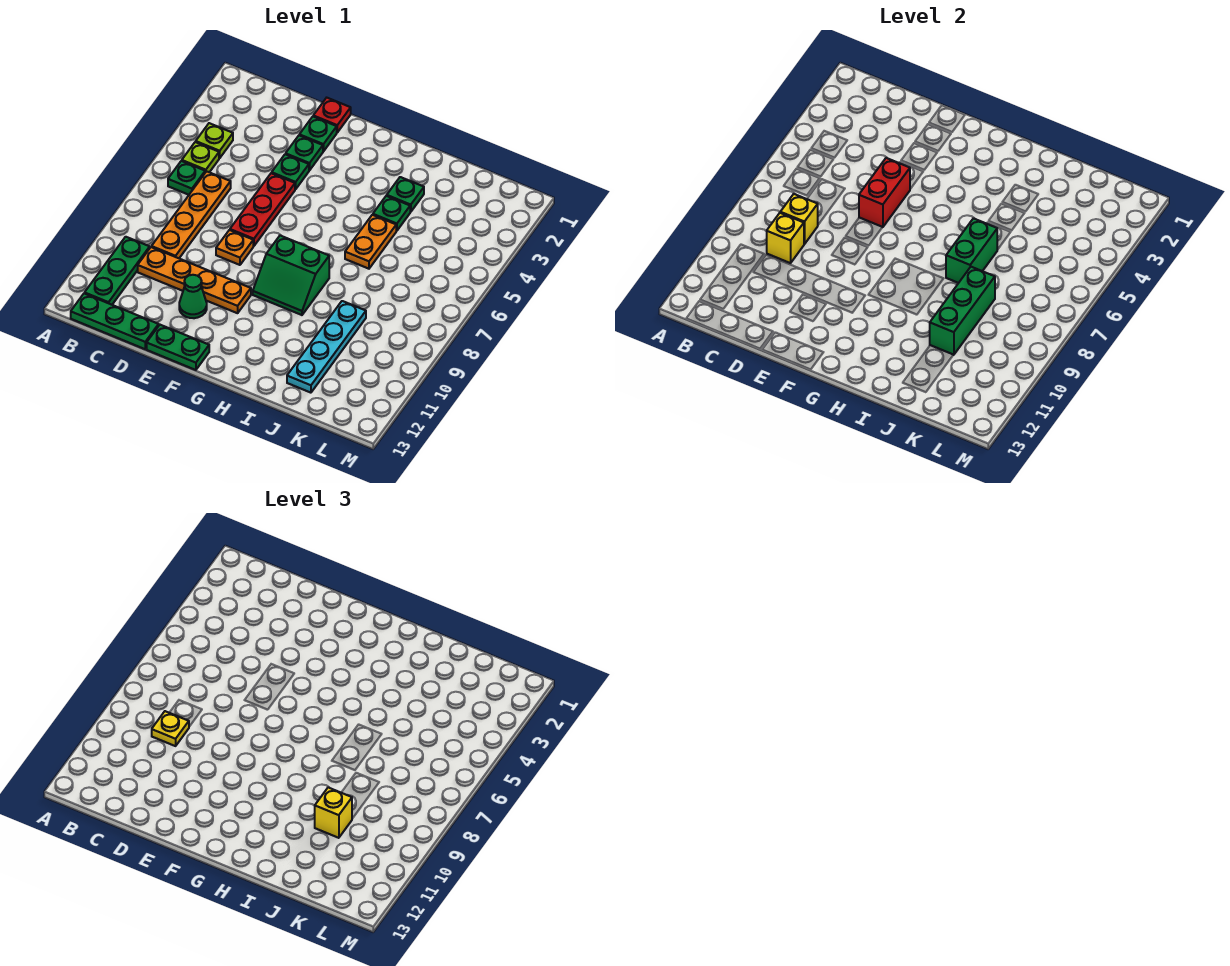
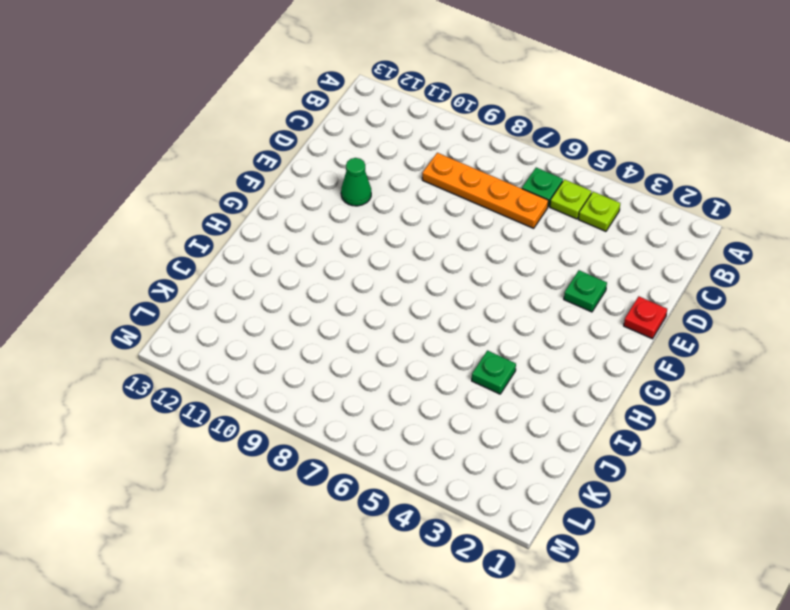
none -> green 1x3 plate [85,237,150,305]
none -> green 1x3 plate [71,293,159,349]
none -> orange 1x4 plate [138,247,251,313]

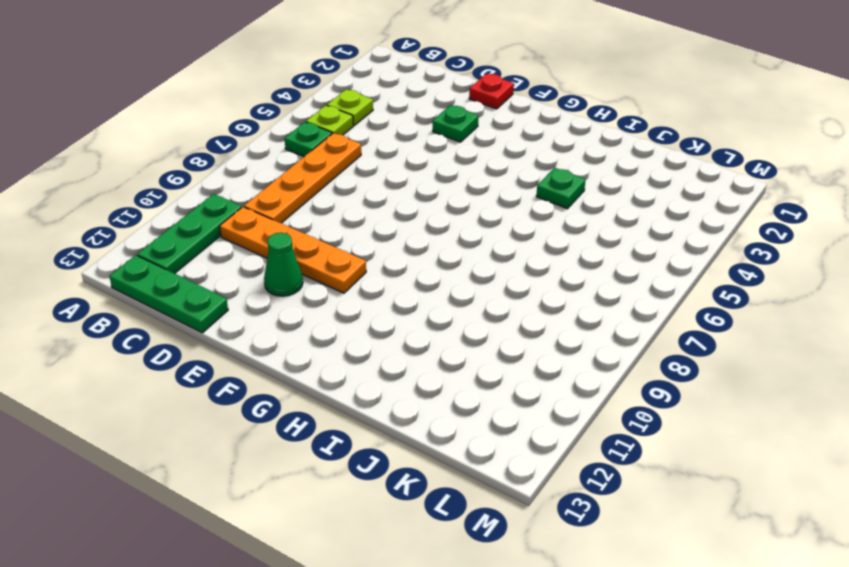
none -> green 1x1 plate [299,117,337,152]
none -> green 1x1 plate [272,154,309,189]
none -> red 1x3 plate [230,173,295,246]

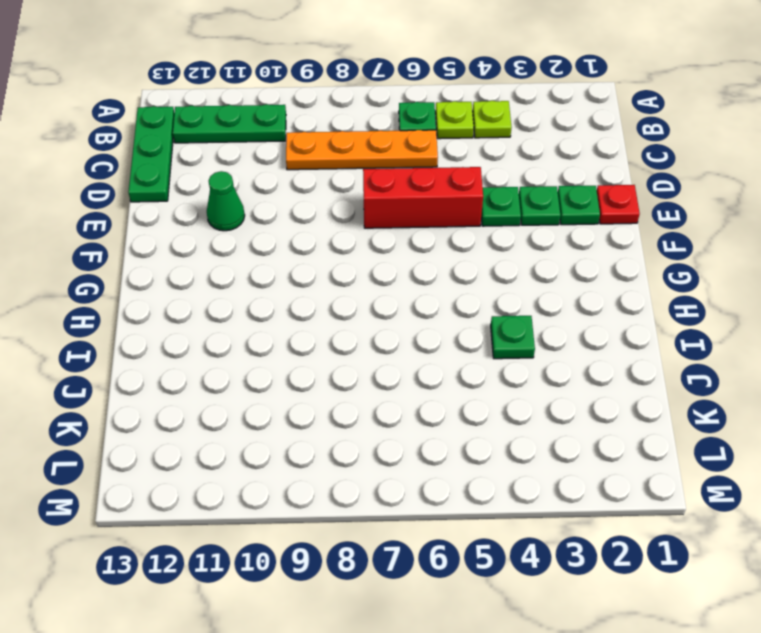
red 1x3 brick [363,167,483,228] -> red 1x3 plate [230,173,295,246]
none -> orange 1x4 plate [138,247,251,313]
none -> orange 1x1 plate [216,230,253,265]
none -> green 1x2 plate [147,325,209,370]

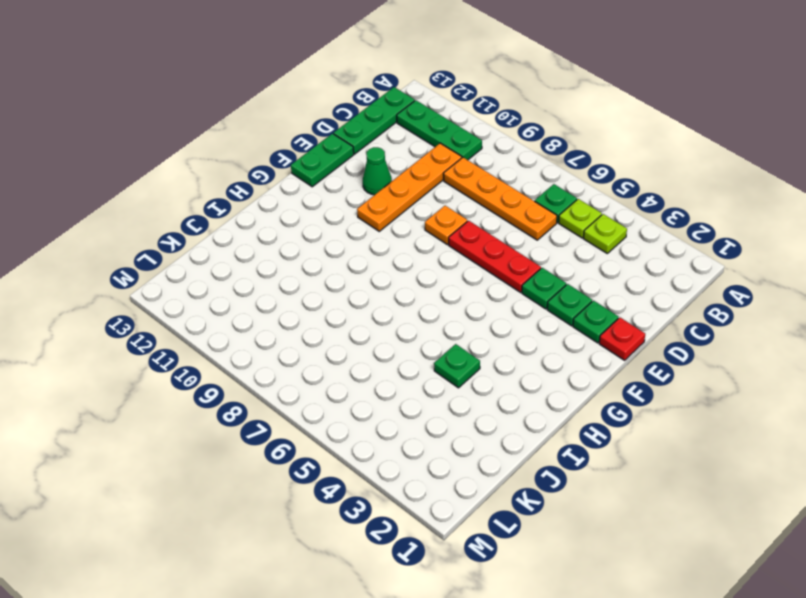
none -> green 2x2 slope [253,236,329,315]
none -> green 1x1 plate [387,177,424,212]
none -> orange 1x2 plate [345,215,396,269]

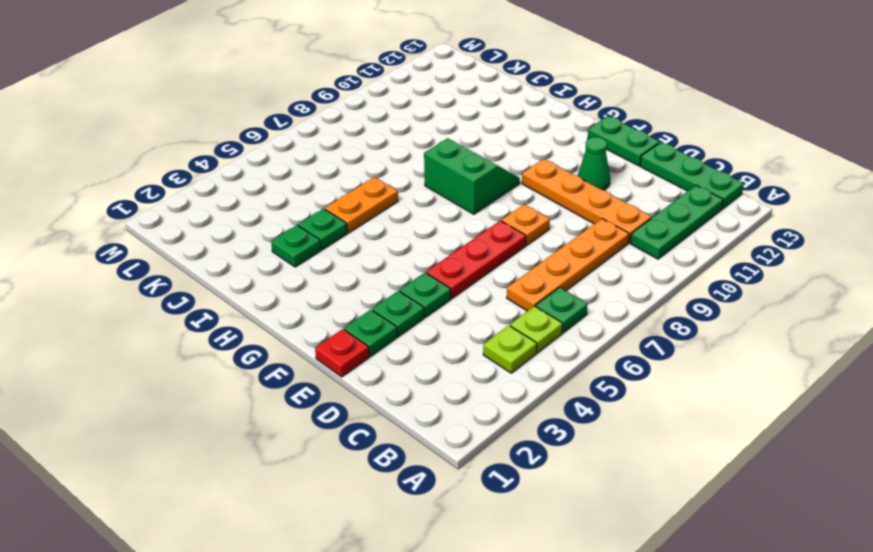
none -> cyan 1x4 plate [287,301,366,393]
none -> yellow 1x1 brick [780,194,818,244]
none -> yellow 1x1 brick [767,213,804,263]

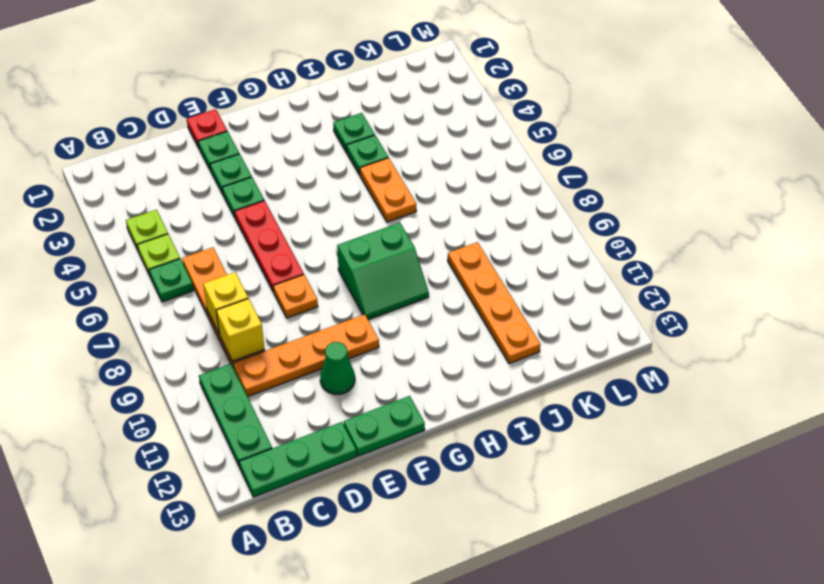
orange 1x4 plate [448,242,540,364] -> cyan 1x4 plate [287,301,366,393]
none -> red 1x2 brick [859,158,910,227]
none -> green 1x2 brick [946,218,997,283]
none -> green 1x3 brick [930,267,995,355]

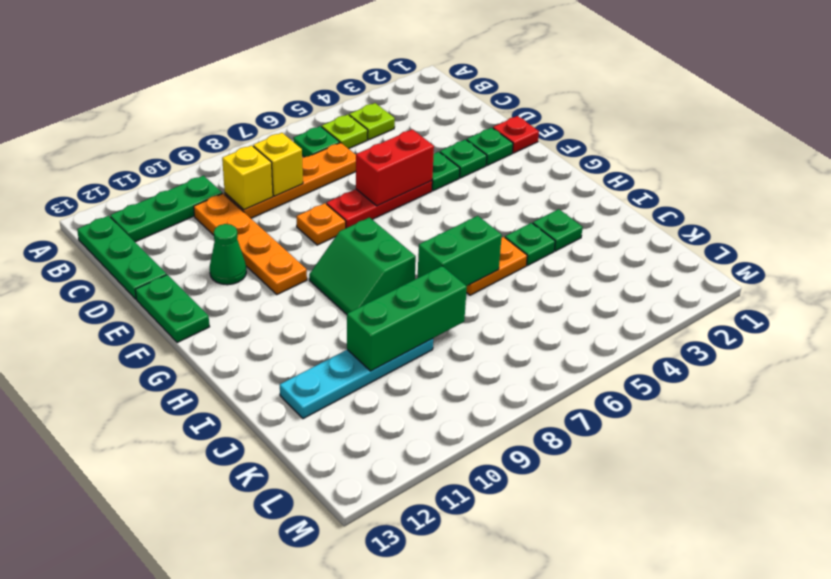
none -> yellow 1x1 plate [152,711,189,746]
none -> yellow 1x1 brick [315,788,352,838]

